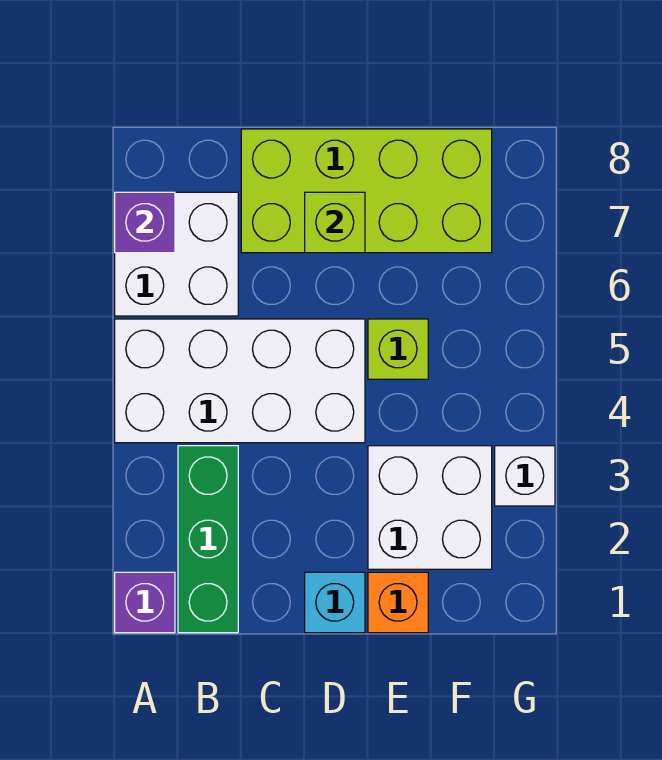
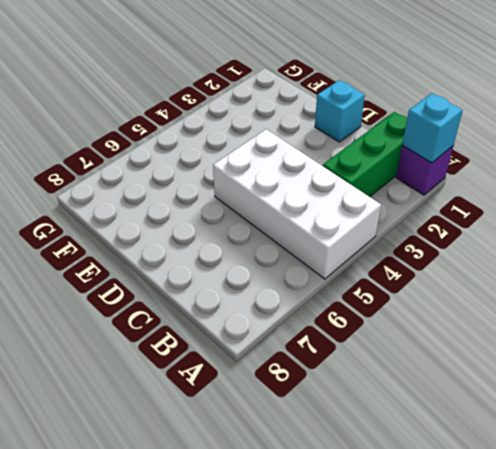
cyan 1x1 brick [402,93,463,163] -> none
none -> white 2x2 brick [115,192,238,316]
none -> lime 2x4 brick [241,129,492,253]
none -> orange 1x1 brick [368,572,428,633]

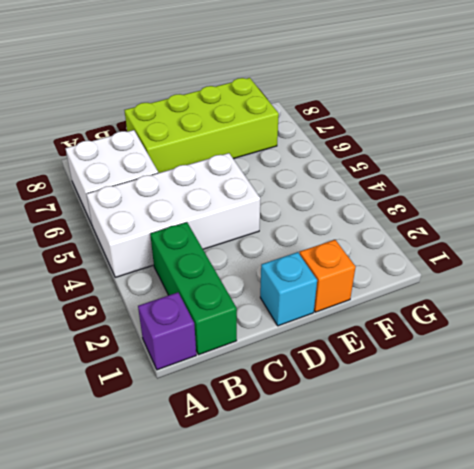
none -> white 2x2 brick [368,446,492,569]
none -> lime 1x1 brick [368,319,428,379]
none -> white 1x1 brick [495,446,555,506]

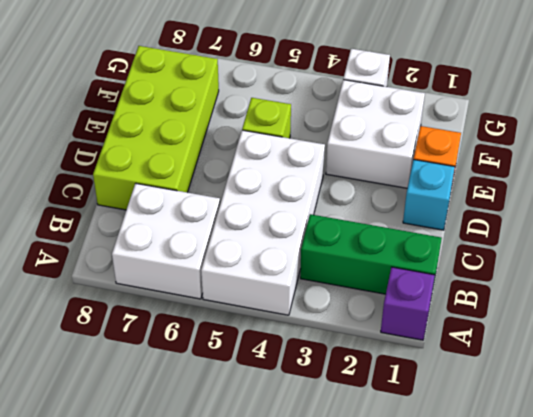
none -> purple 1x1 brick [115,192,175,253]
none -> lime 1x1 brick [305,192,365,253]

